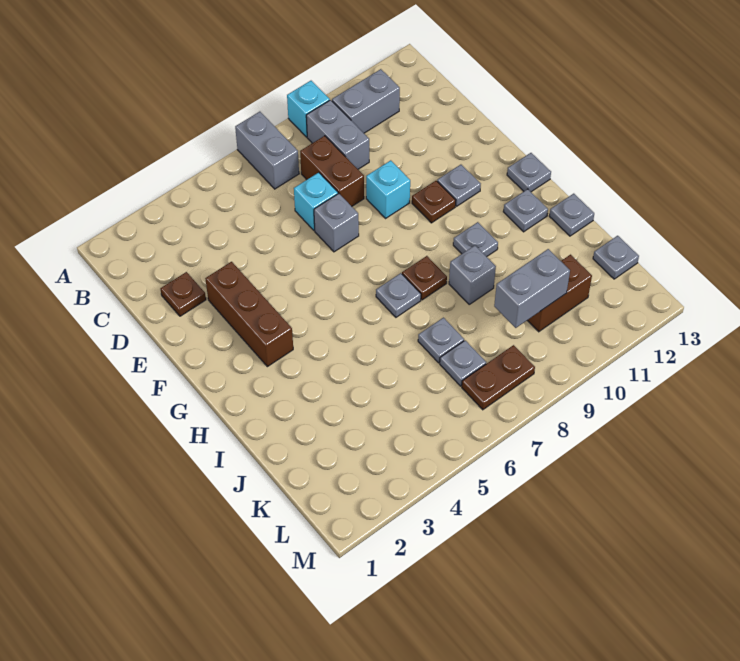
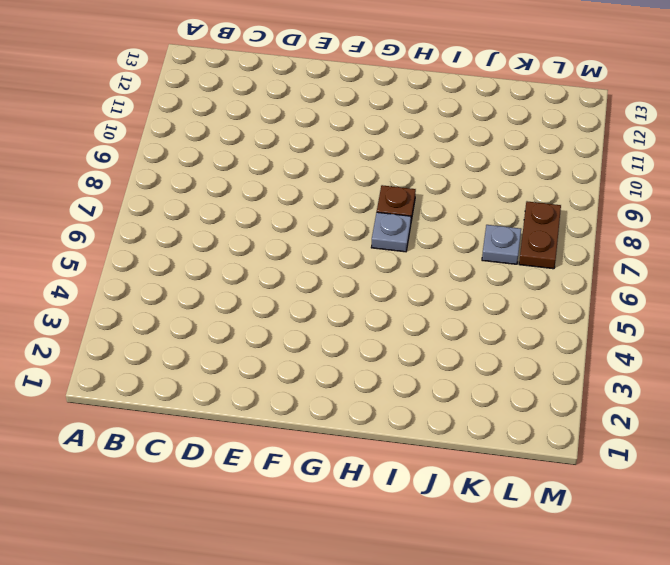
none -> grey 1x2 brick [235,112,299,189]
none -> cyan 1x1 brick [287,81,330,137]
none -> grey 1x2 brick [306,100,369,169]

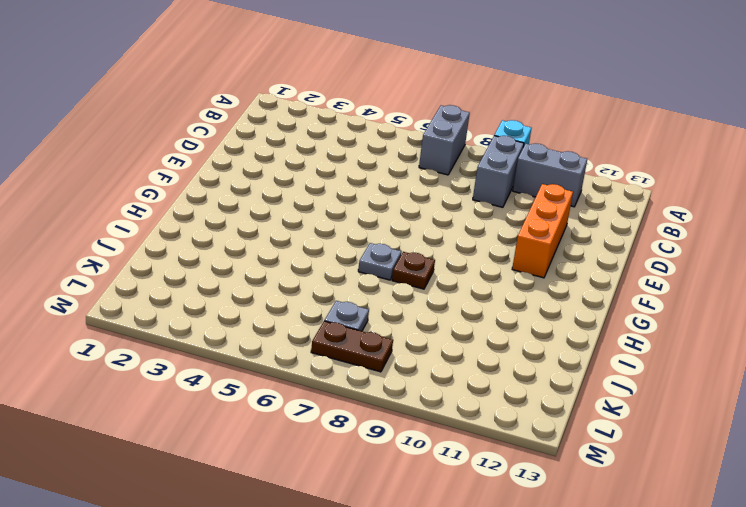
orange 1x3 brick [512,184,573,278] -> grey 1x1 plate [437,165,481,206]
none -> brown 1x2 brick [300,136,364,206]
none -> brown 1x1 plate [160,272,206,316]
none -> cyan 1x1 brick [294,172,338,230]

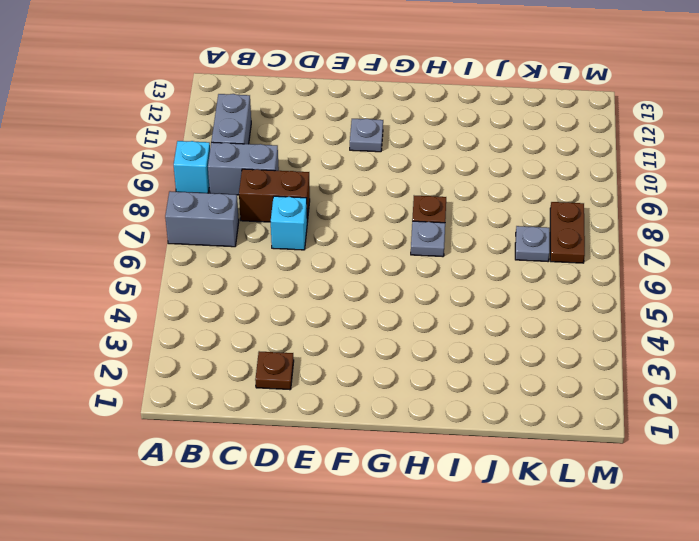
none -> brown 1x3 brick [205,262,293,367]
none -> grey 1x1 brick [314,194,359,252]
none -> cyan 1x1 brick [366,160,410,218]

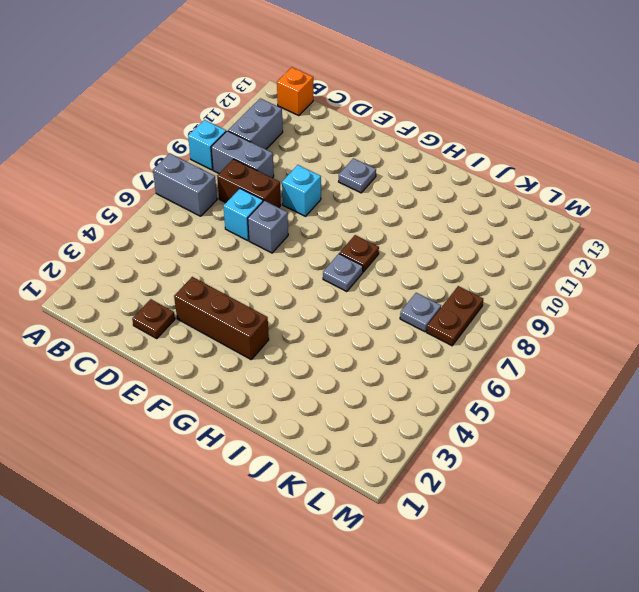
orange 1x1 brick [277,67,313,116] -> none
none -> brown 1x1 plate [412,181,456,223]
none -> grey 1x1 plate [507,153,551,192]
none -> grey 1x1 plate [453,222,498,257]

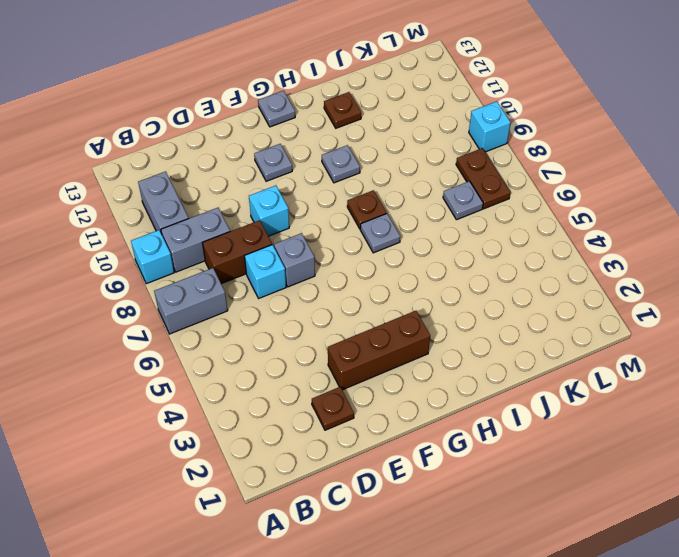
brown 1x1 plate [324,92,361,128] -> brown 1x1 plate moved to [412,181,456,223]
cyan 1x1 brick [469,101,511,152] -> none
none -> grey 1x1 plate [503,189,548,232]
none -> grey 1x1 brick [449,246,496,304]
none -> grey 1x1 plate [549,194,594,236]

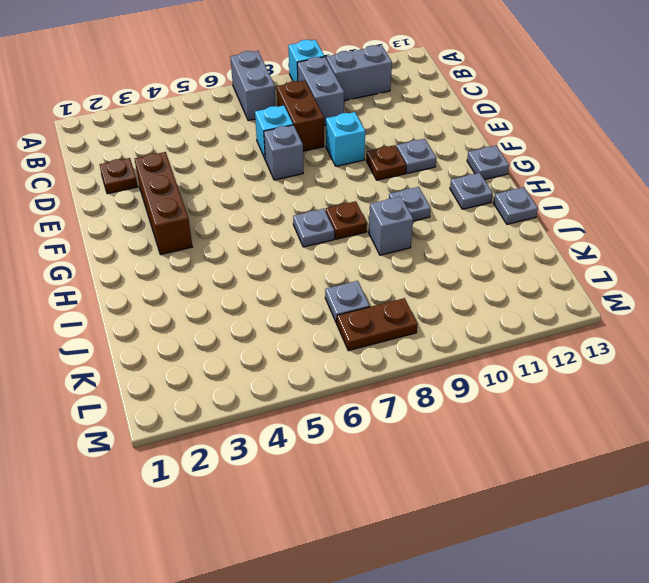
none -> grey 1x1 plate [418,318,464,363]
none -> brown 1x2 brick [527,255,592,332]
none -> grey 1x1 plate [593,236,639,279]

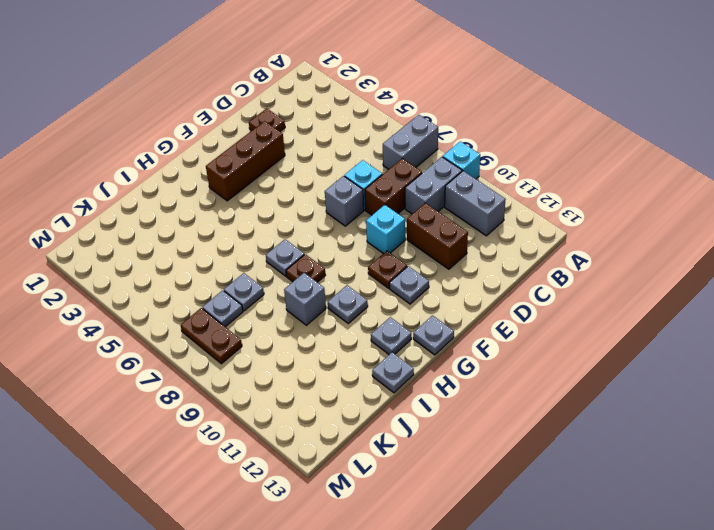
brown 1x2 brick [407,203,468,269] -> brown 1x2 brick moved to [527,255,592,332]
none -> grey 1x1 plate [593,236,639,279]
none -> grey 1x2 brick [494,249,570,328]

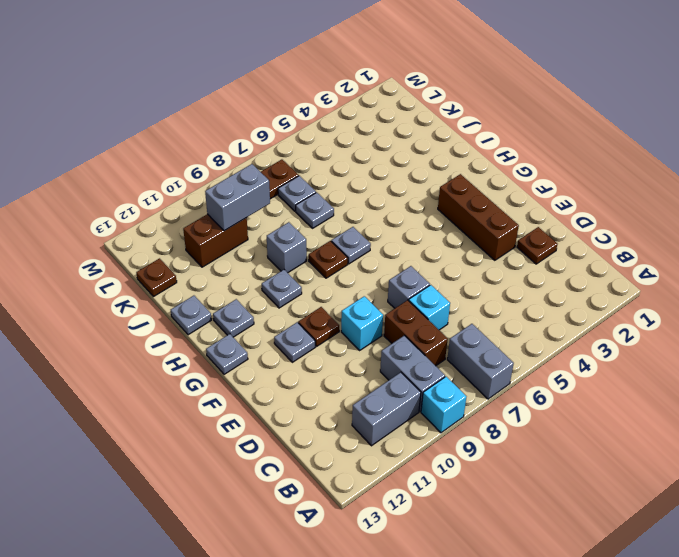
brown 1x1 plate [136,258,177,297] -> grey 1x1 plate [593,236,639,279]

